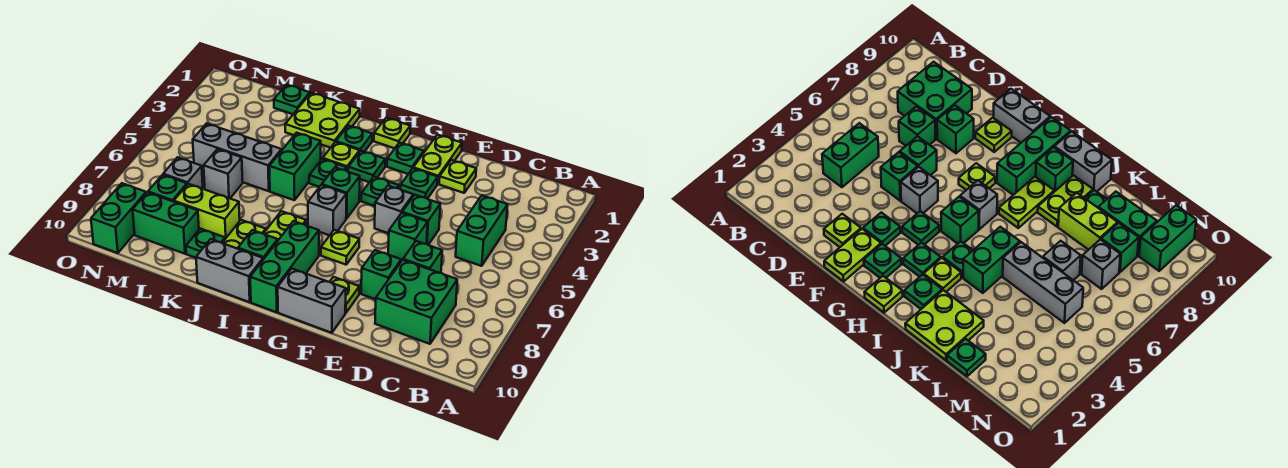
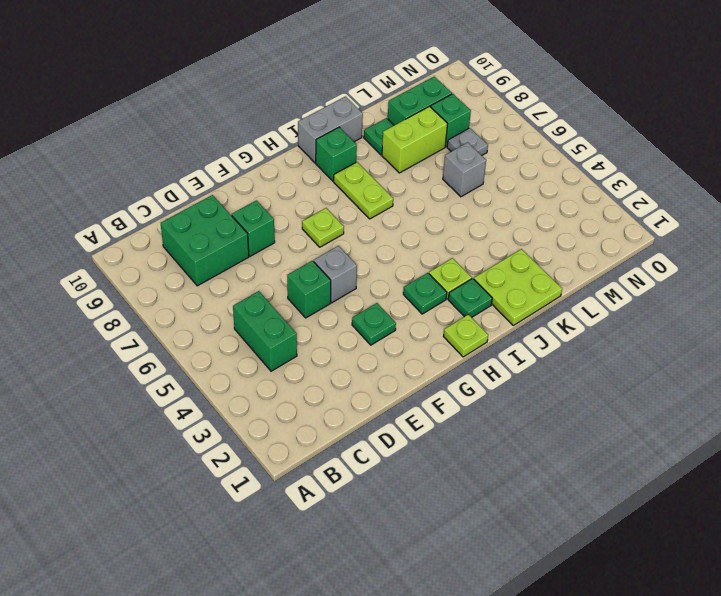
grey 1x1 plate [447,128,488,155] -> grey 1x1 brick [163,157,203,189]
none -> green 1x1 brick [403,241,442,273]
none -> lime 1x1 plate [439,160,476,193]
none -> green 1x1 brick [388,213,428,261]
none -> lime 1x2 plate [413,135,462,184]

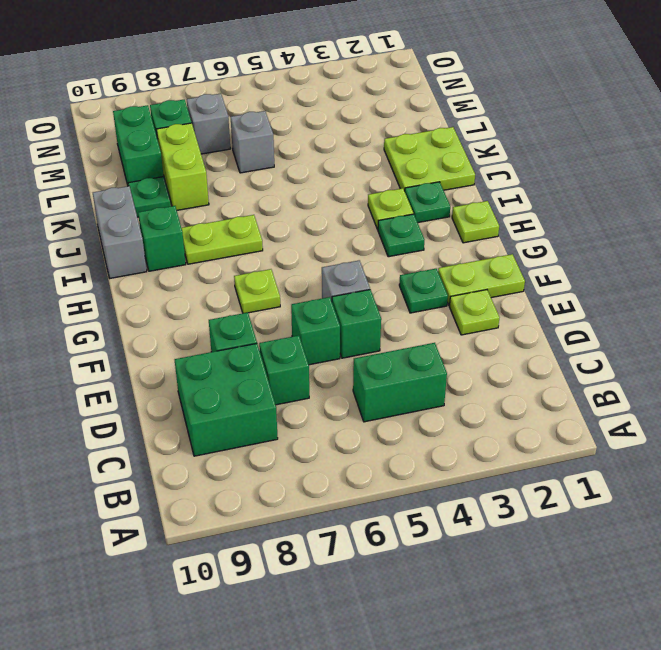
none -> lime 1x1 plate [330,277,359,313]
none -> grey 1x2 brick [278,269,346,333]
none -> green 1x1 plate [387,143,424,174]
none -> green 1x1 plate [361,177,399,206]

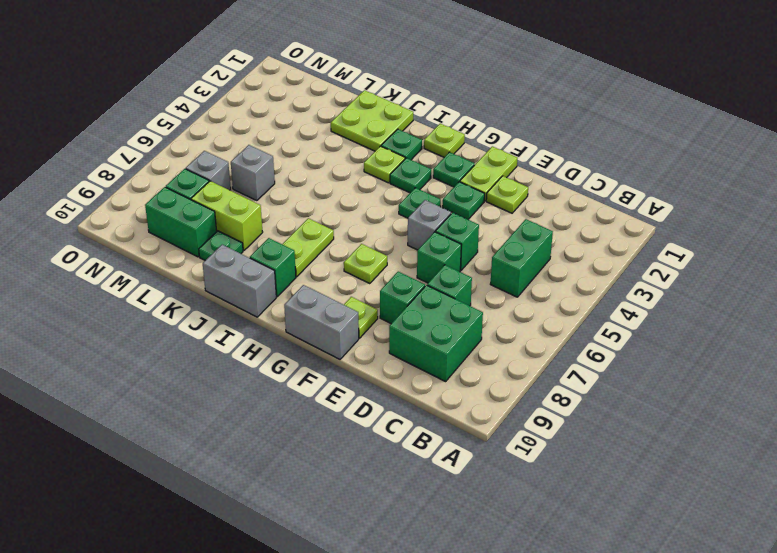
none -> green 1x1 brick [322,168,360,219]
none -> grey 1x1 brick [308,185,346,235]
none -> green 1x3 brick [250,221,319,312]
none -> green 1x1 plate [309,159,347,187]

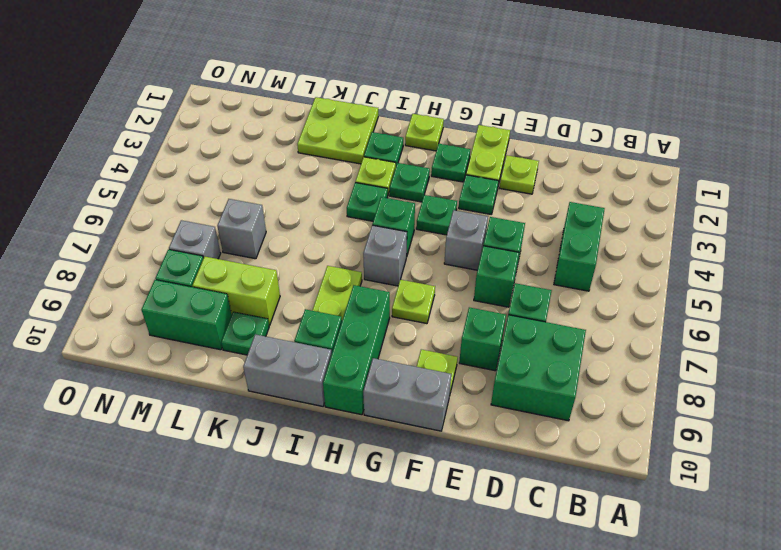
none -> green 1x2 brick [269,133,321,200]
none -> lime 1x2 plate [223,220,266,249]
none -> grey 1x3 brick [193,123,281,191]
none -> green 1x1 plate [274,85,310,114]

